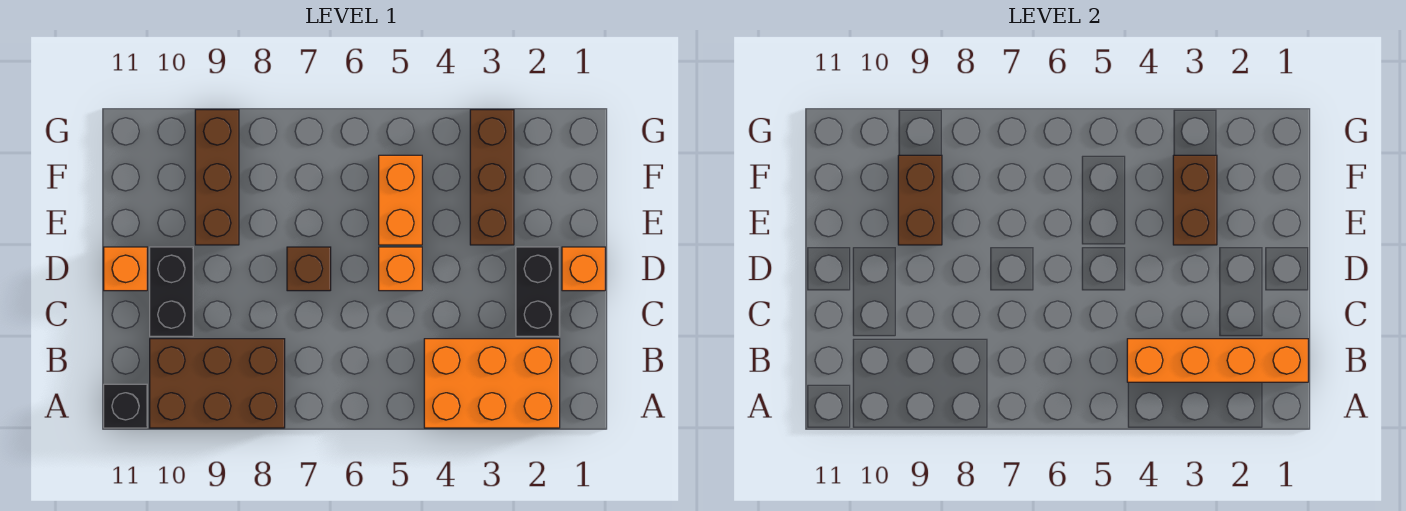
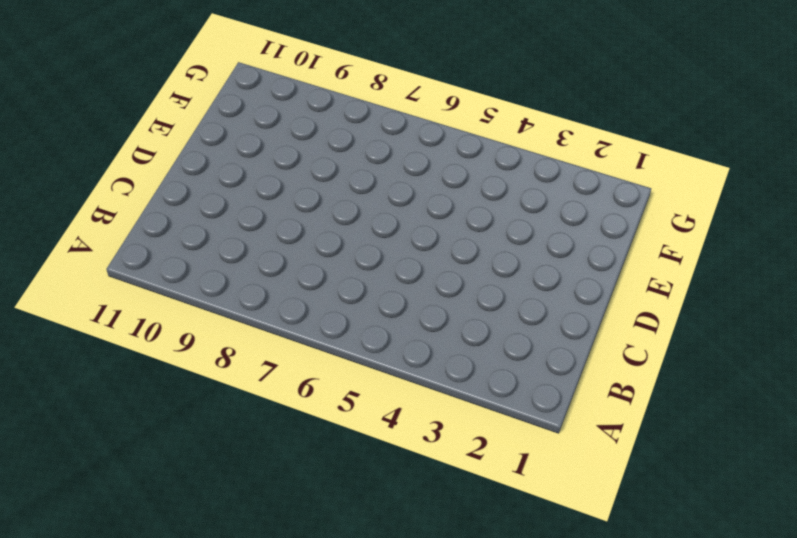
none -> orange 2x3 brick [424,339,560,428]
none -> brown 2x3 brick [150,339,285,428]
none -> black 1x1 brick [104,384,147,428]

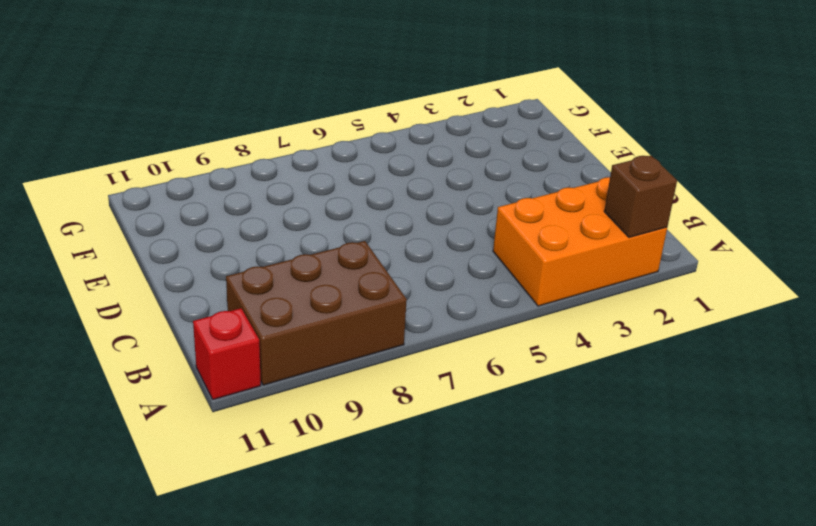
brown 1x1 brick [604,156,677,237] -> brown 1x1 brick moved to [287,247,331,291]
red 1x1 brick [193,308,261,400] -> black 1x1 brick [104,384,147,428]
none -> black 1x2 brick [516,247,560,336]
none -> black 1x2 brick [150,247,193,336]
none -> orange 1x1 brick [562,247,605,291]

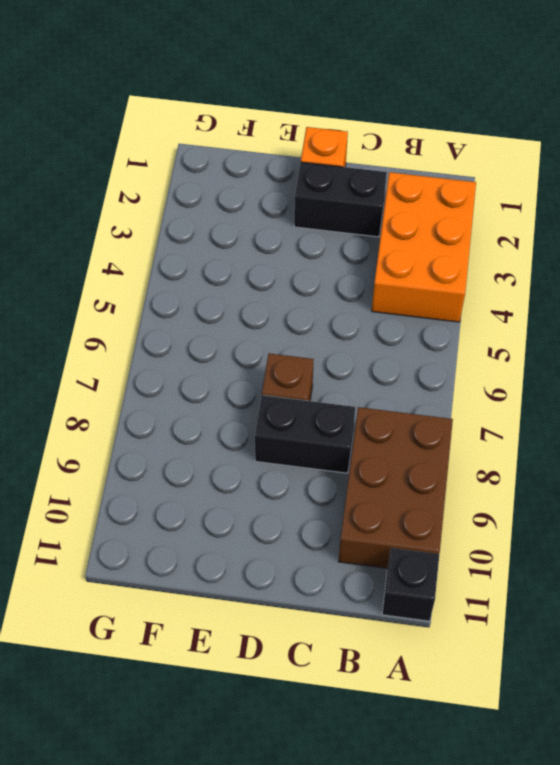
black 1x2 brick [255,395,356,473] -> black 1x2 brick moved to [150,247,193,336]
none -> orange 1x1 brick [379,247,422,291]
none -> orange 1x1 brick [104,247,147,291]
none -> brown 1x3 brick [470,110,514,245]

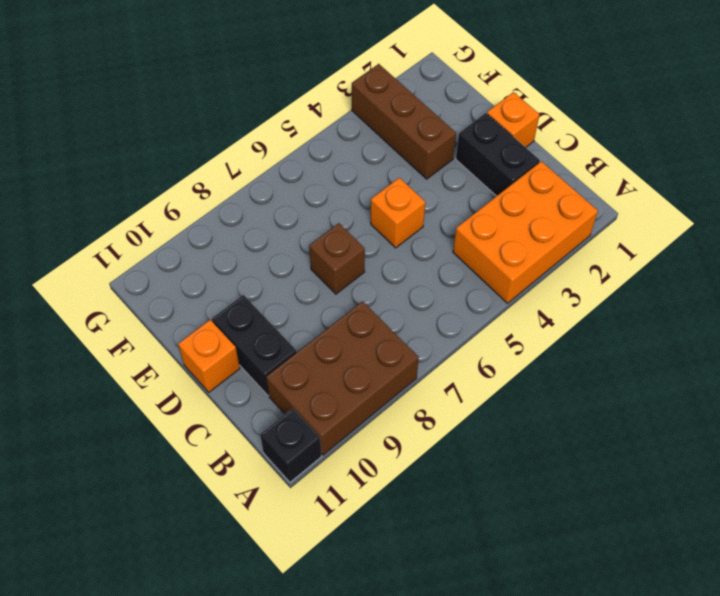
none -> orange 1x2 brick [379,155,422,245]
none -> brown 1x3 brick [195,110,239,245]
none -> orange 1x4 brick [1127,339,1308,382]

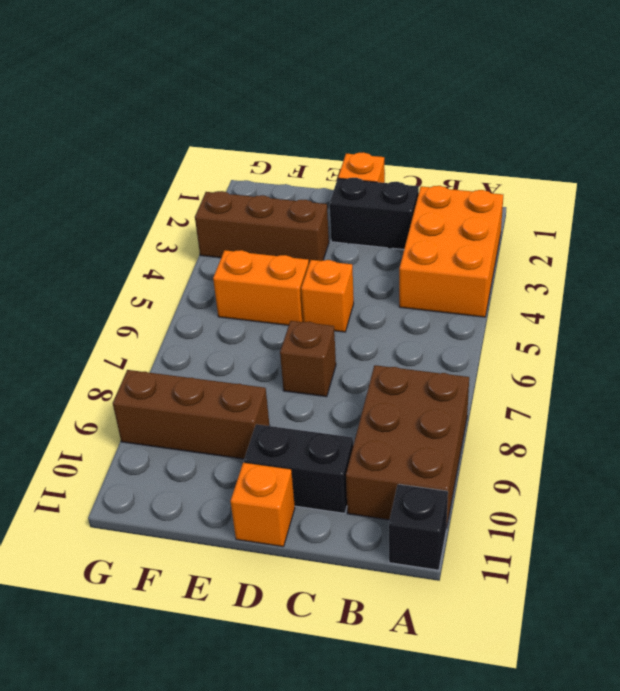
none -> orange 1x4 brick [1127,339,1308,382]
none -> brown 1x2 brick [1173,155,1217,245]
none -> brown 1x2 brick [898,155,942,245]

